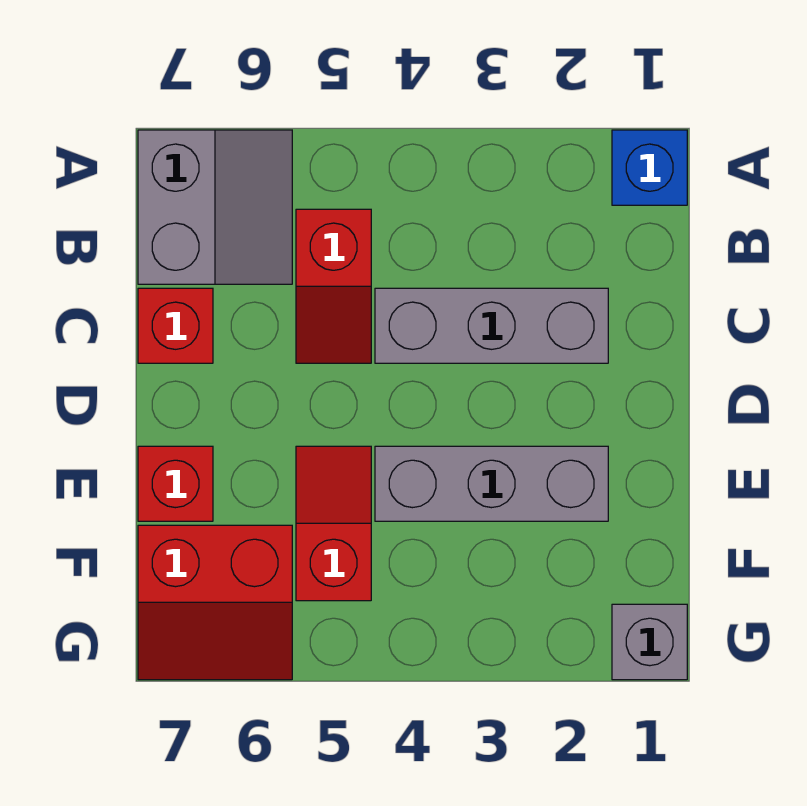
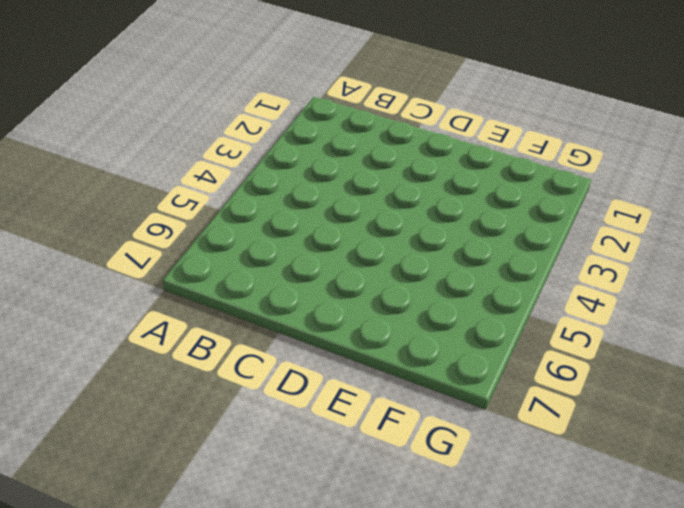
none -> blue 1x1 brick [612,130,687,205]
none -> grey 2x2 slope [138,130,292,284]

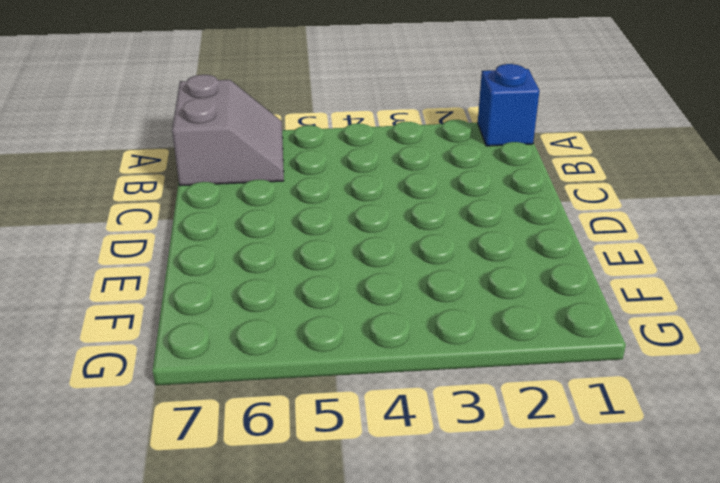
none -> red 1x2 slope [296,209,371,363]
none -> grey 1x3 brick [375,288,608,363]

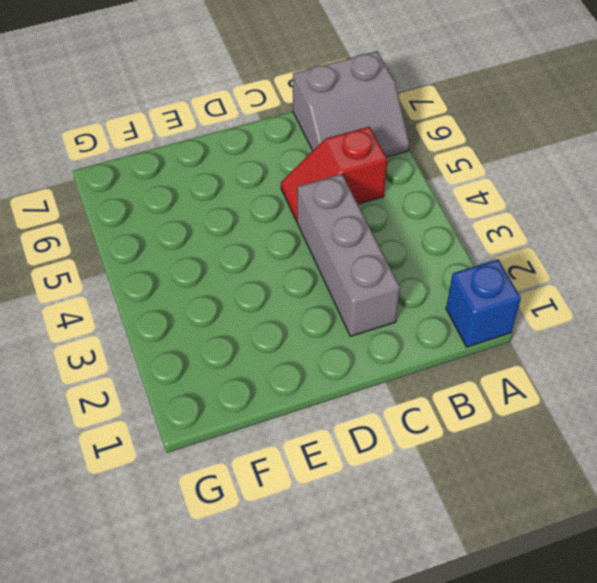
none -> red 1x1 brick [138,288,213,363]
none -> grey 1x3 brick [375,446,608,521]

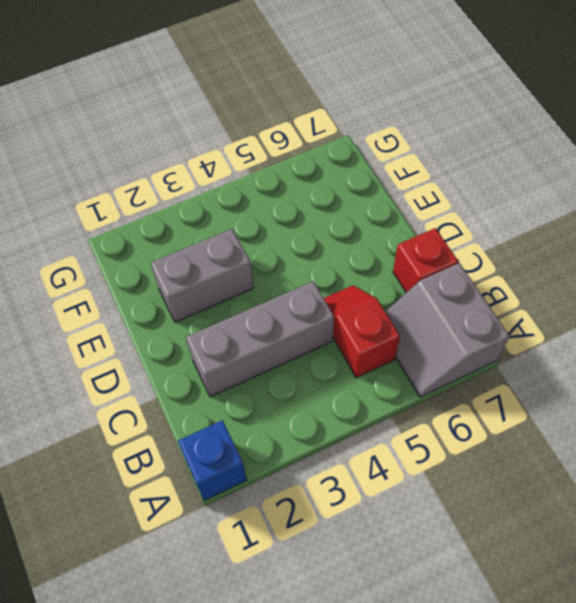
grey 1x2 brick [151,229,254,322] -> grey 1x3 brick [375,446,608,521]
none -> red 1x2 slope [296,446,371,601]
none -> red 1x1 brick [138,446,213,521]

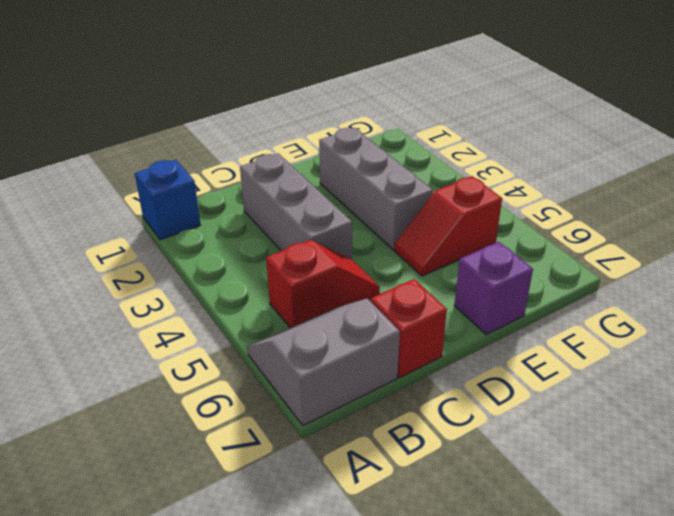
purple 1x1 brick [454,242,533,334] -> red 1x1 brick [138,446,213,521]
none -> red 2x2 slope [138,525,292,680]
none -> grey 1x1 brick [612,604,687,680]

